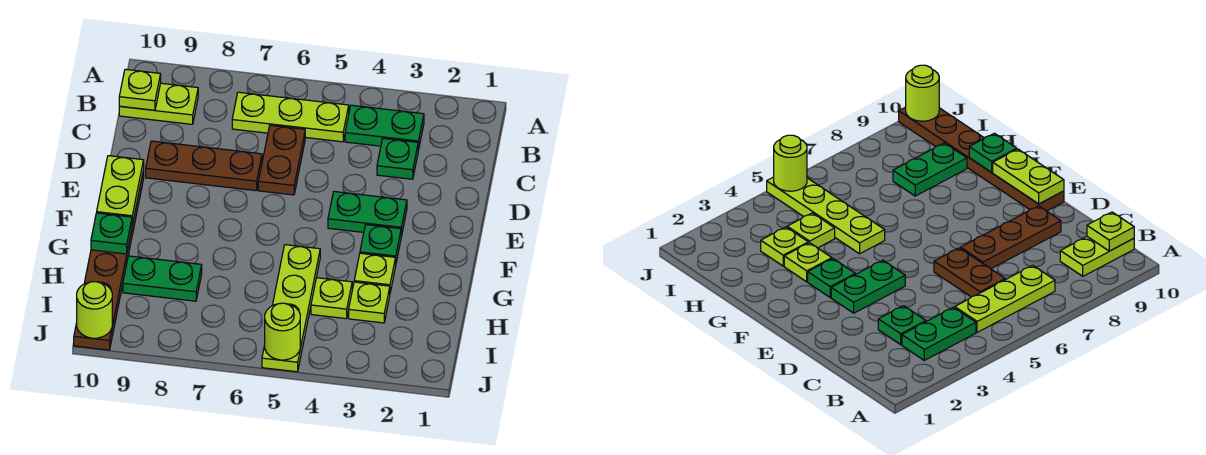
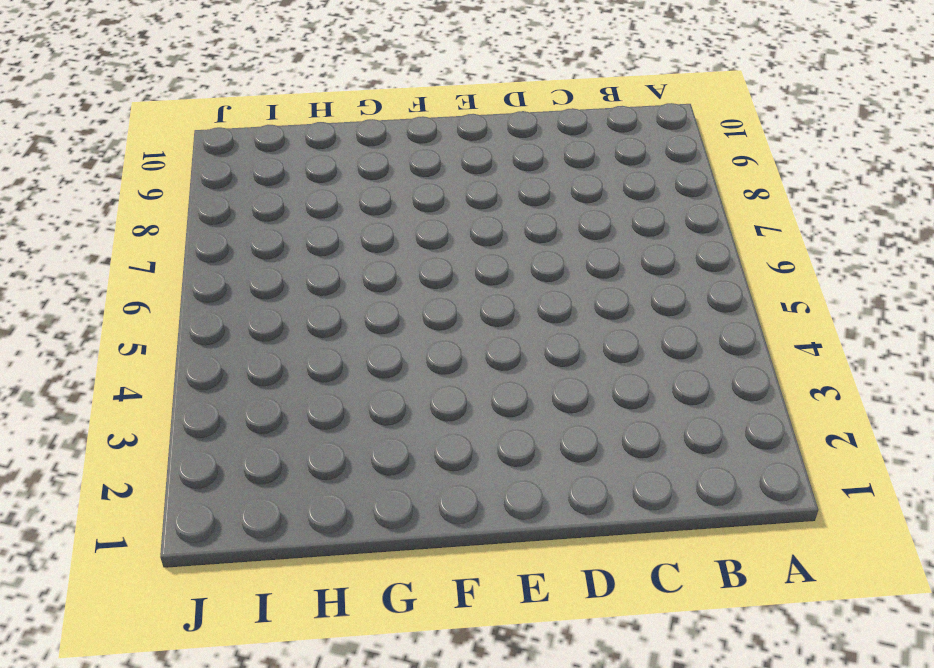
none -> green 1x2 plate [345,105,424,150]
none -> lime 1x3 plate [232,92,349,142]
none -> lime 1x2 plate [119,83,198,124]

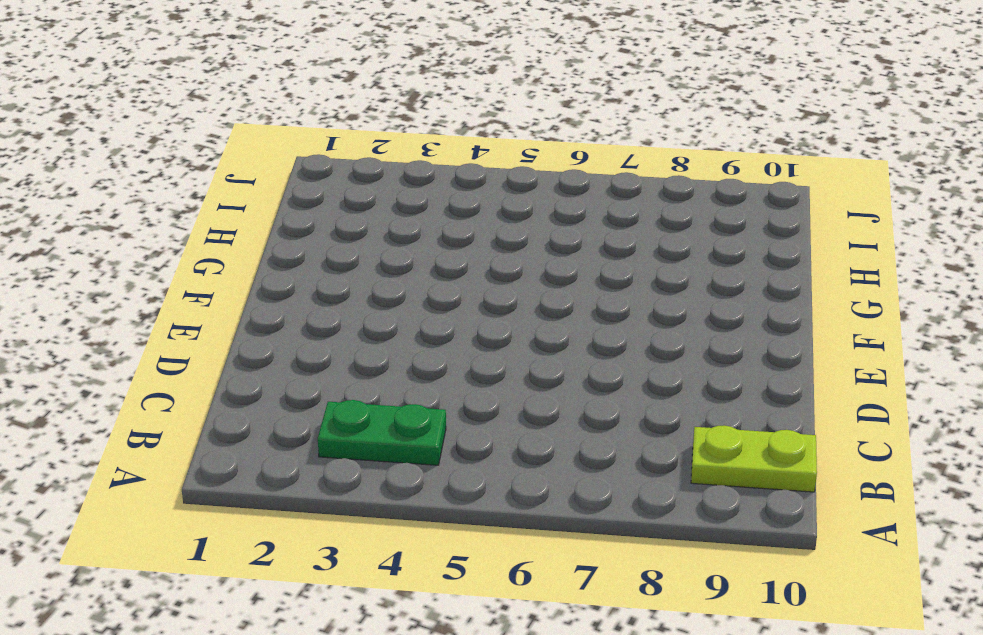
none -> lime 1x3 plate [232,92,349,142]
none -> green 1x1 plate [377,138,418,179]
none -> brown 1x2 plate [258,125,305,195]

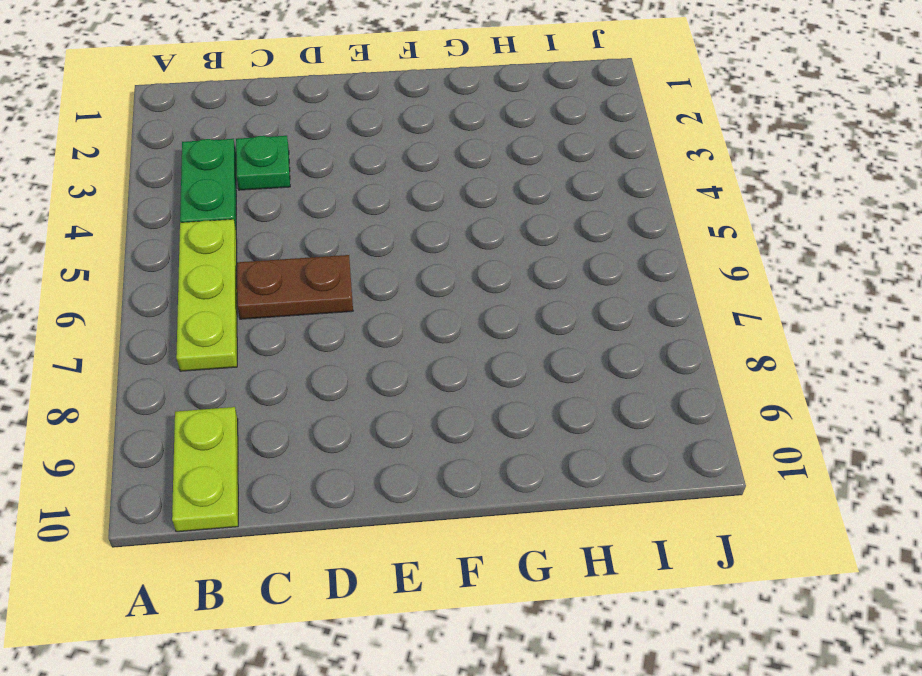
none -> brown 1x3 plate [146,141,262,191]
none -> green 1x2 plate [328,192,407,236]
none -> brown 1x6 plate [74,170,144,350]

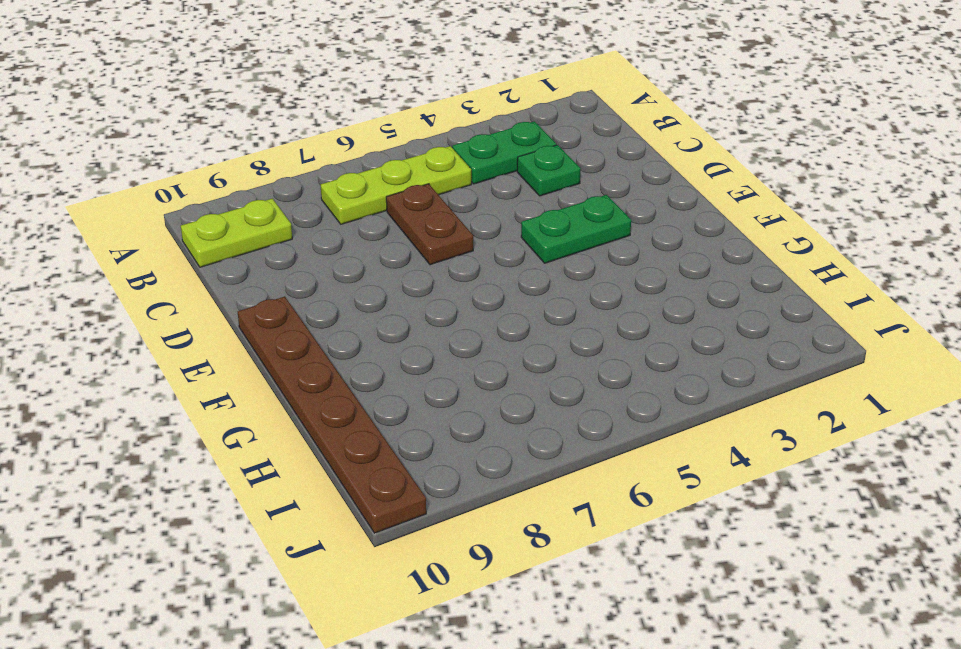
none -> brown 1x3 plate [146,141,262,191]
none -> green 1x1 plate [360,225,401,262]
none -> lime 1x1 plate [354,253,396,292]

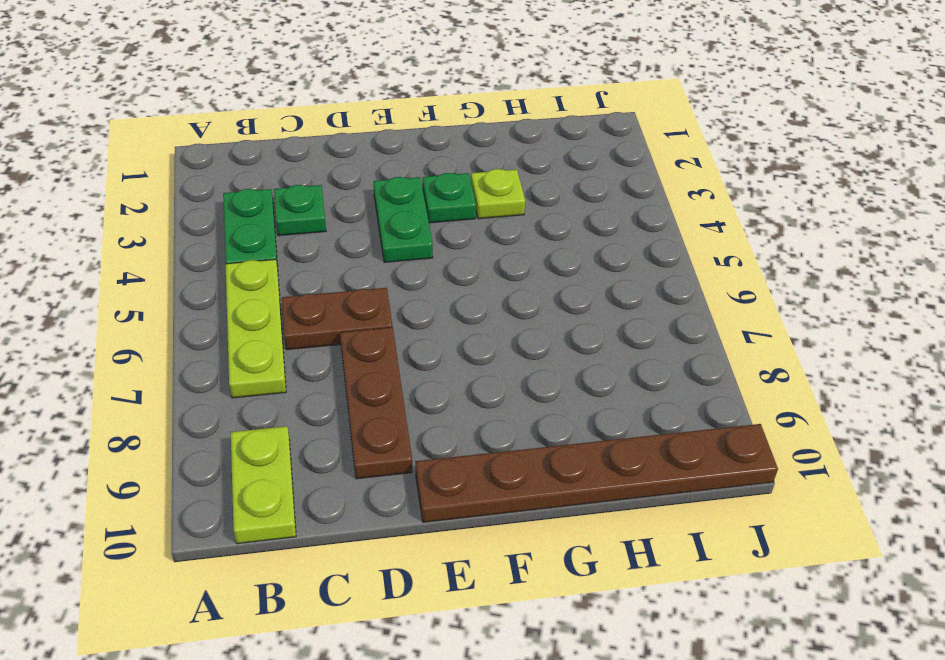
none -> lime 1x4 plate [262,245,320,372]
none -> lime 1x1 plate [349,282,390,323]
none -> lime 1x1 plate [311,278,352,319]

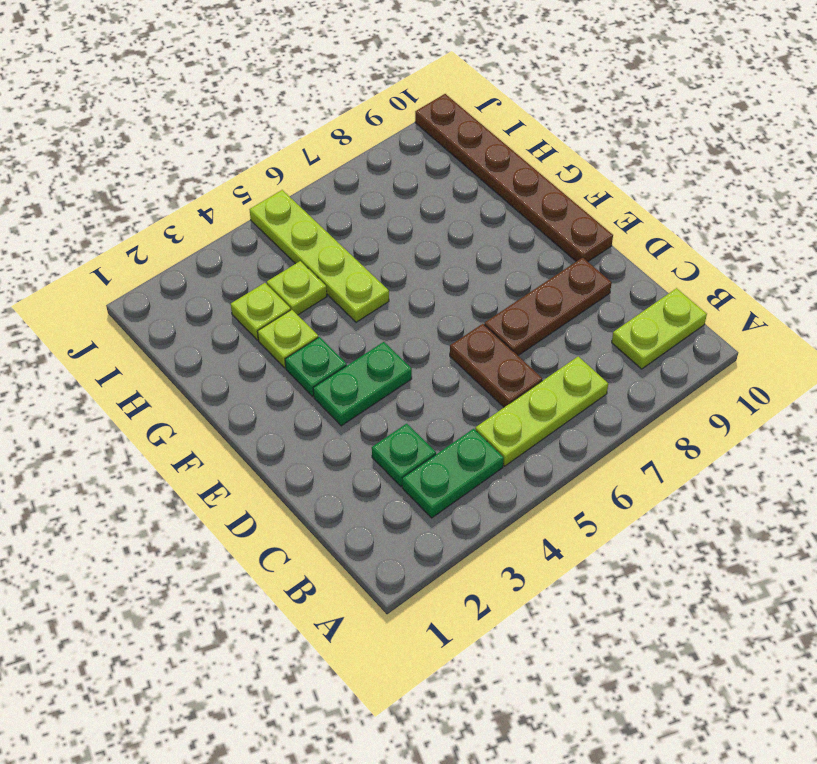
none -> green 1x2 plate [123,256,202,301]
none -> lime 1x1 plate [119,69,161,110]
none -> lime 1x2 plate [97,156,144,225]

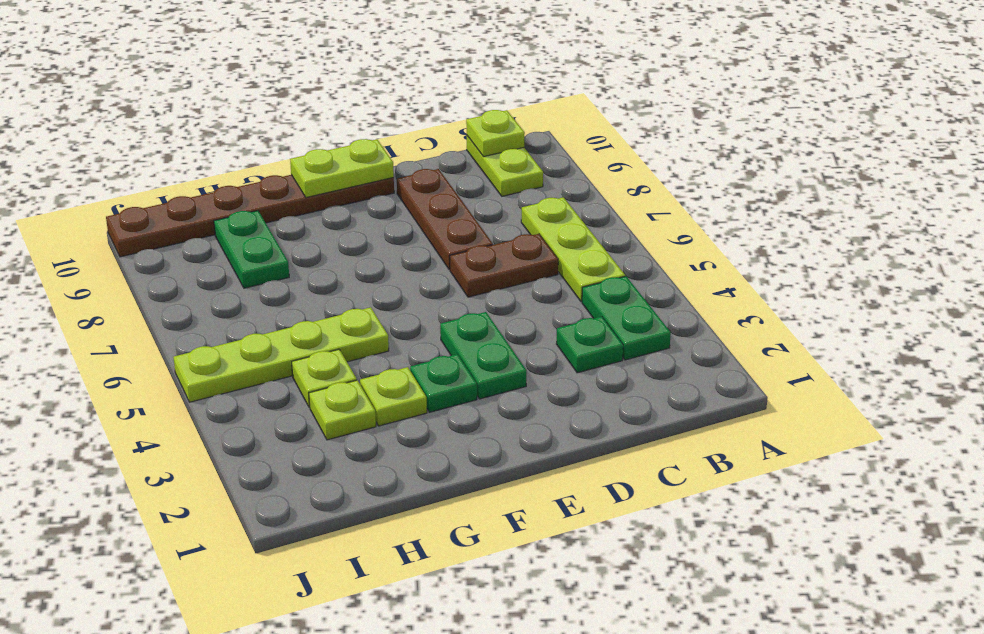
none -> green 1x1 plate [91,213,132,254]
none -> lime 1x1 round brick [265,303,300,360]
none -> lime 1x1 round brick [77,282,112,338]

